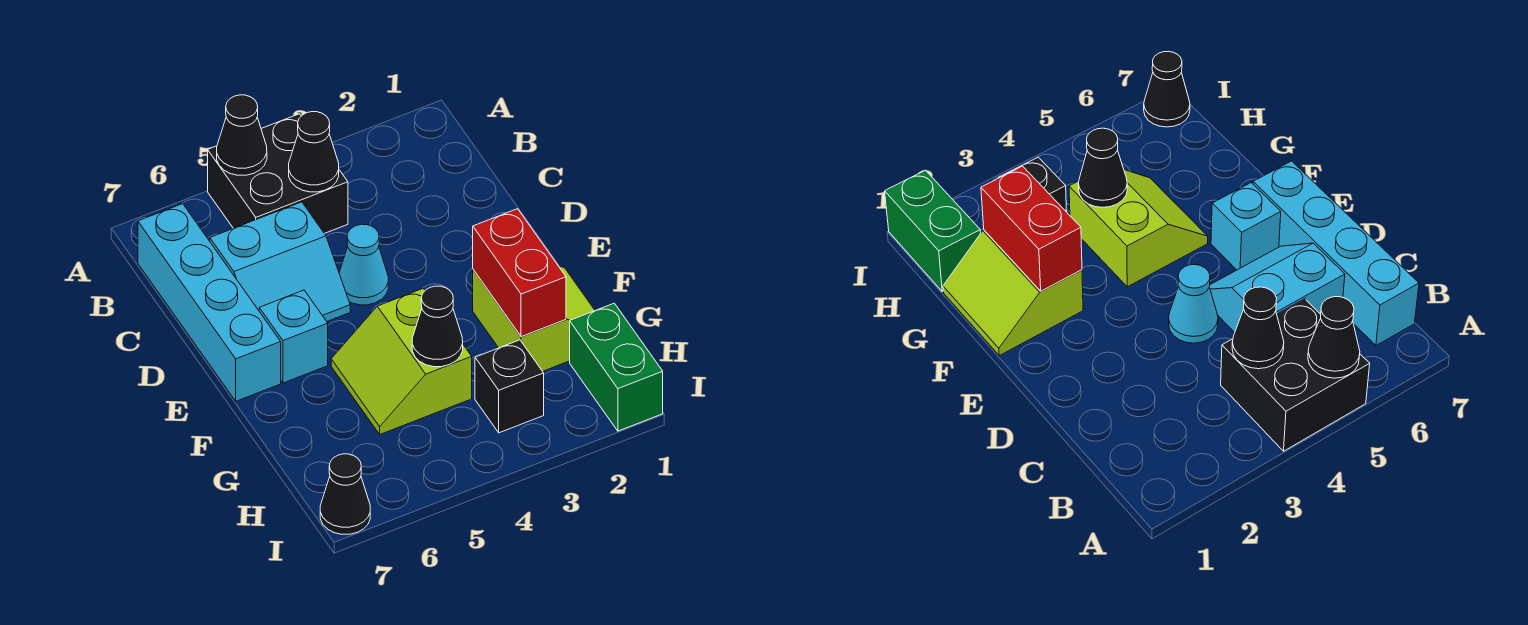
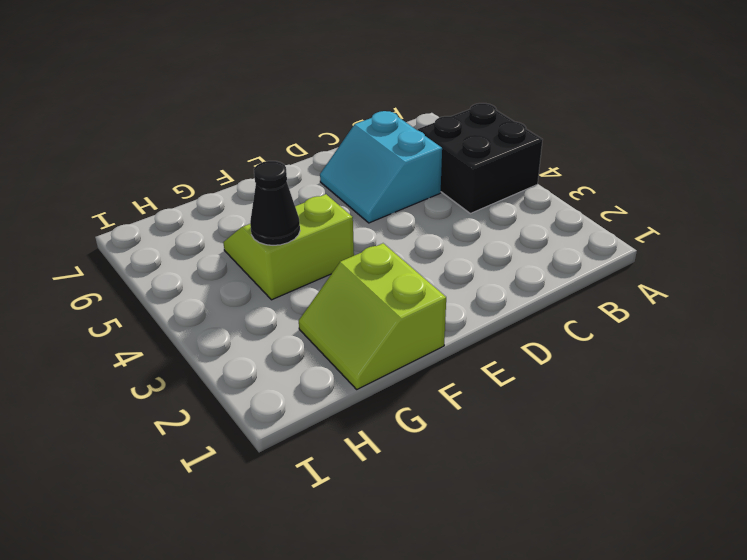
lime 2x2 slope [299,243,446,389] -> lime 2x2 slope turned to [473,266,595,371]
none -> cyan 1x4 brick [138,204,281,401]
none -> cyan 1x1 cone [339,224,388,305]
none -> cyan 1x1 brick [259,290,328,383]

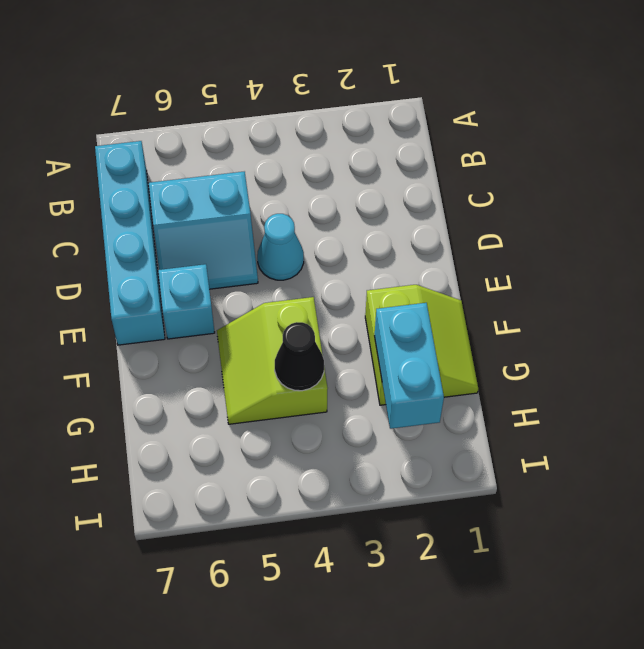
cyan 1x2 brick [374,303,444,429] -> red 1x2 brick [473,209,566,337]
none -> black 2x2 brick [208,114,348,234]
none -> green 1x2 brick [570,303,663,431]
none -> black 1x1 brick [475,340,544,433]

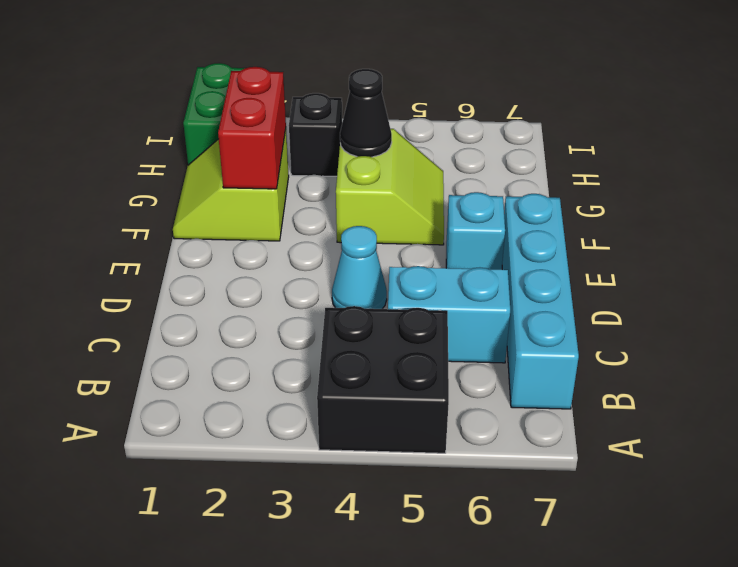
none -> black 1x1 cone [320,454,370,534]
none -> black 1x1 cone [217,95,267,175]
none -> black 1x1 cone [289,112,339,192]

